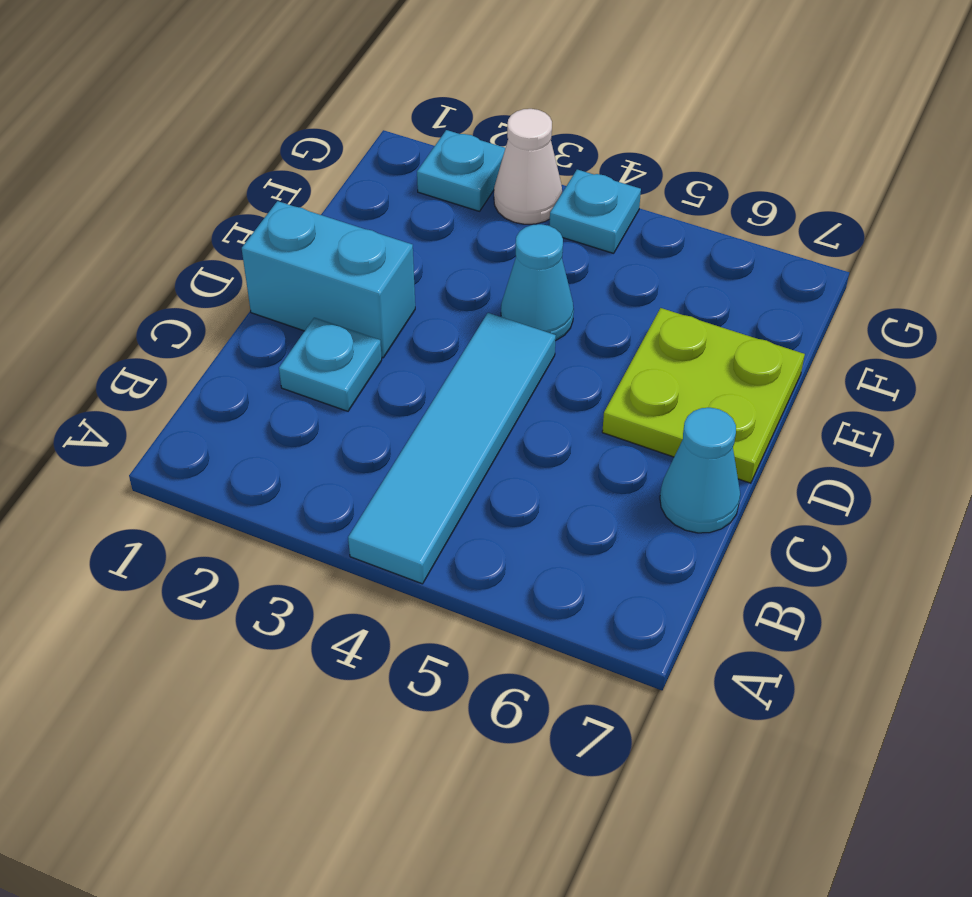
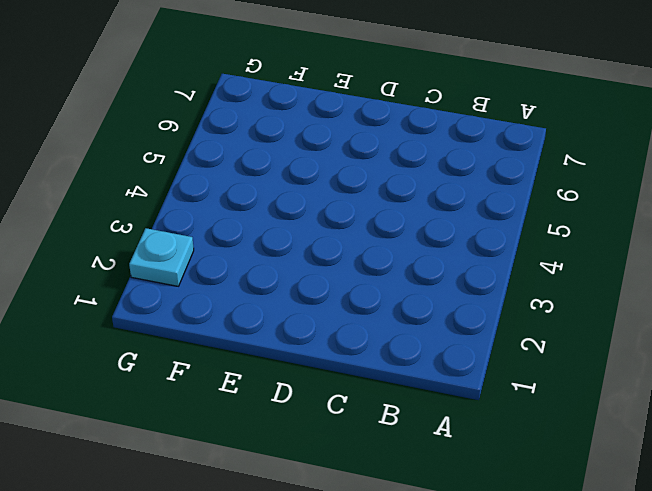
none -> cyan 1x4 tile [348,313,556,584]
none -> cyan 1x1 plate [279,318,382,411]

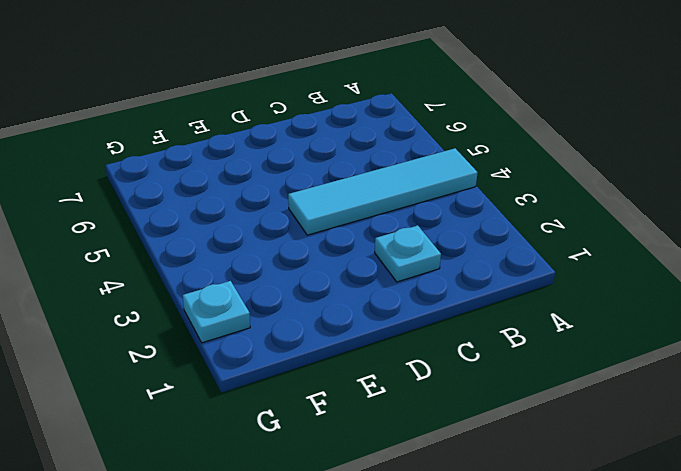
none -> cyan 1x1 cone [660,408,740,533]
none -> cyan 1x2 brick [242,201,415,358]

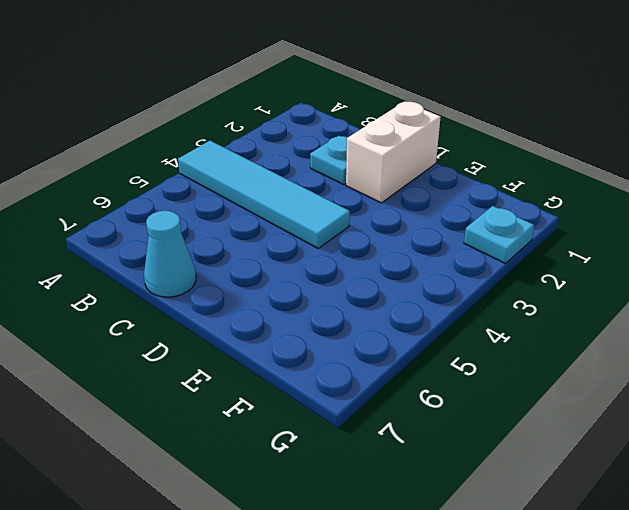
white 1x2 brick [346,102,441,203] -> cyan 1x2 brick [242,201,415,358]
none -> lime 2x2 plate [602,308,805,483]
none -> cyan 1x1 cone [501,224,574,341]

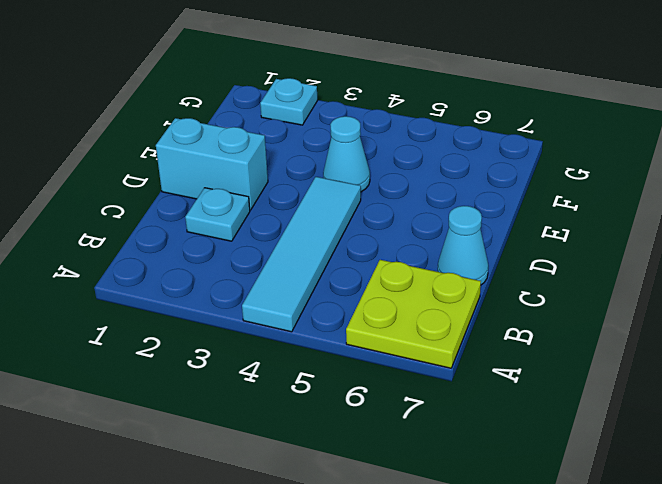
lime 2x2 plate [346,260,481,368] -> lime 2x2 plate moved to [602,308,805,483]
none -> white 1x1 cone [494,109,562,224]
none -> cyan 1x1 plate [549,170,641,253]

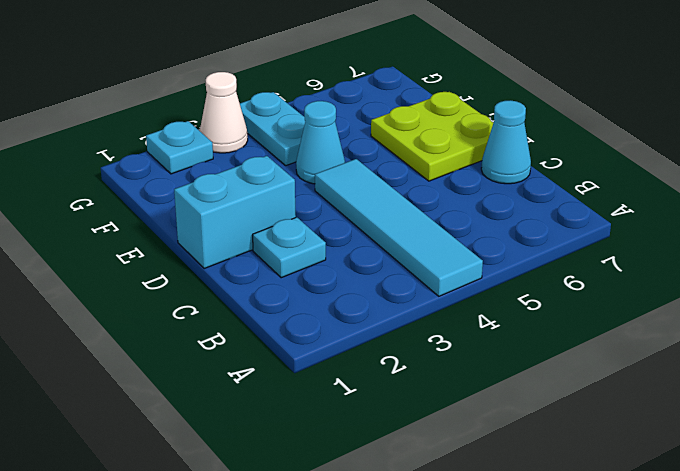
cyan 1x2 plate [240,92,305,166] -> cyan 1x1 plate [549,170,641,253]

